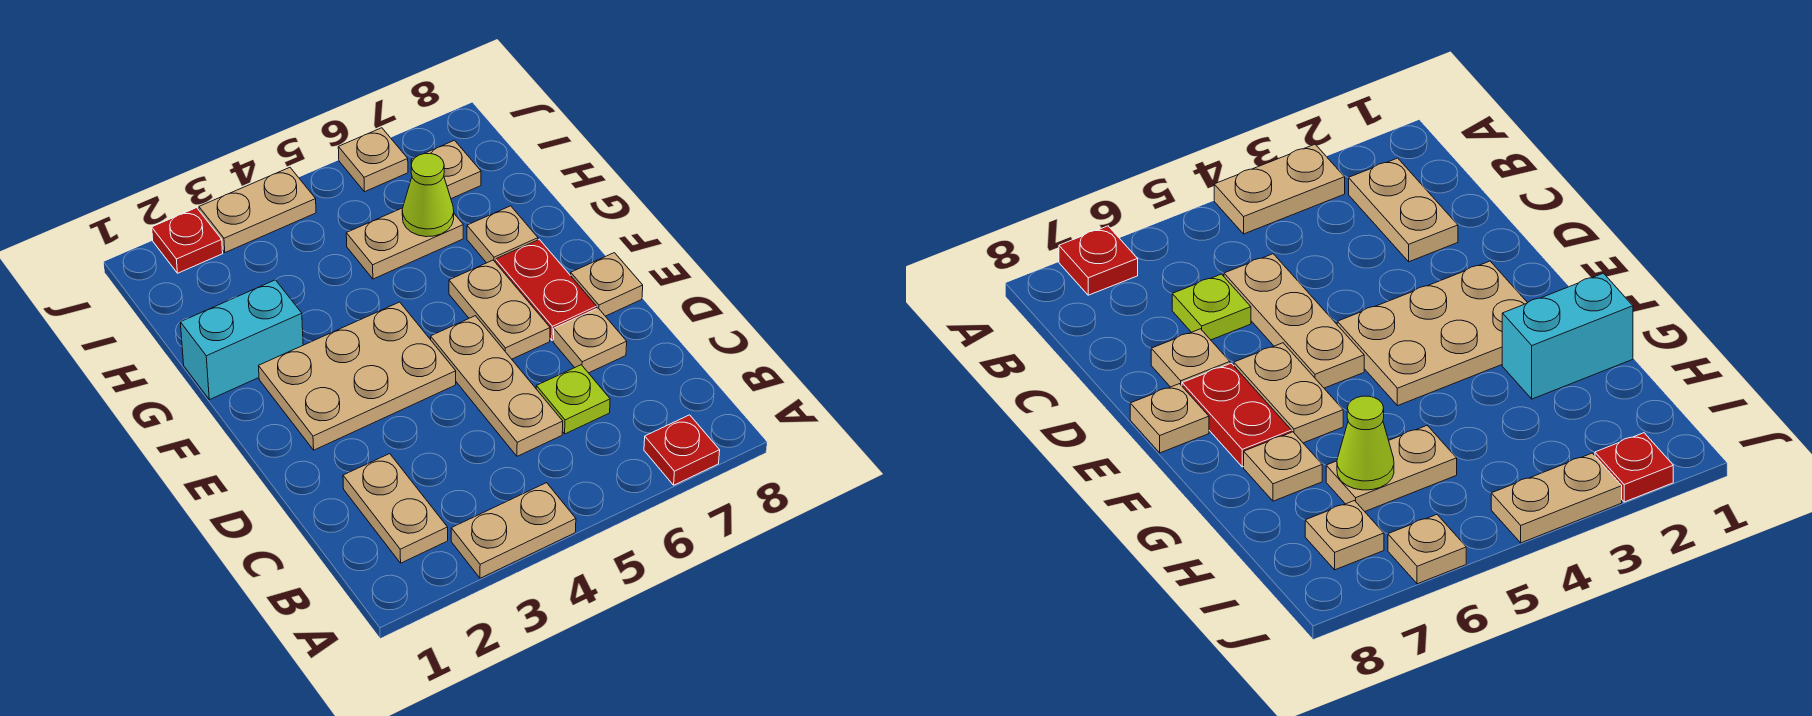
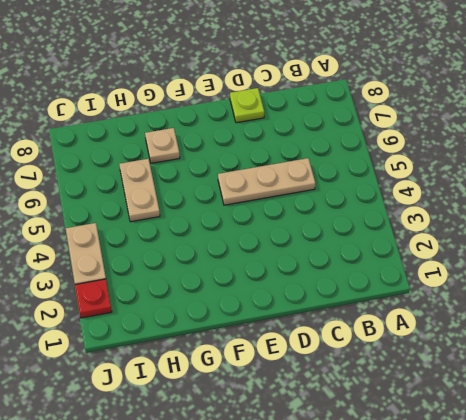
lime 1x1 plate [230,88,264,123] -> lime 1x1 plate moved to [536,365,610,434]
none -> tan 1x2 plate [451,483,576,578]
none -> red 1x1 plate [644,415,720,485]
none -> tan 1x2 plate [343,454,448,563]

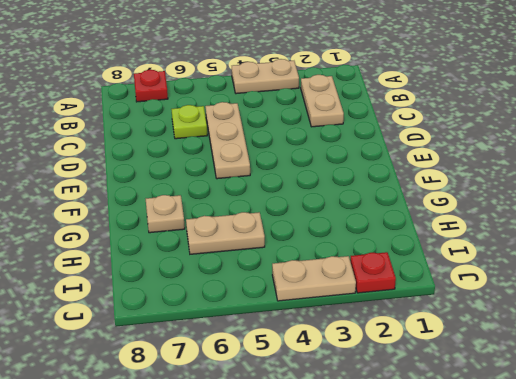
none -> tan 1x1 plate [553,308,627,373]
none -> tan 2x3 plate [259,302,456,450]
none -> tan 1x2 plate [449,260,550,359]

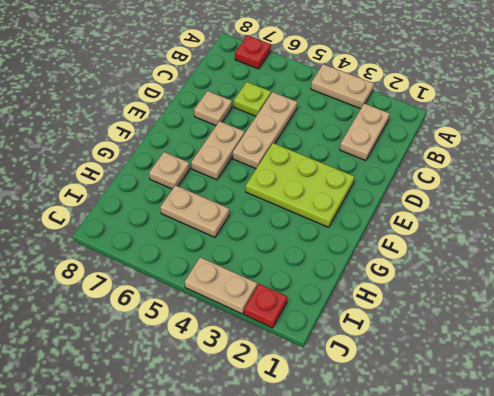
lime 2x3 plate [246,143,354,227] -> tan 2x3 plate [259,302,456,450]
none -> red 1x2 plate [495,239,597,341]
none -> tan 1x1 plate [571,253,643,316]
none -> cyan 1x2 brick [180,280,303,400]

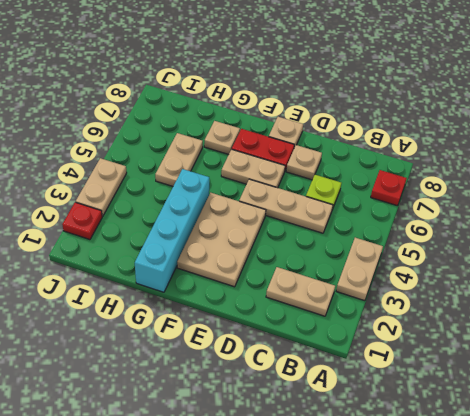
cyan 1x4 brick [135,169,209,292] -> cyan 1x2 brick [180,280,303,400]
none -> tan 1x1 plate [411,140,481,199]
none -> tan 1x1 plate [338,128,408,192]
none -> lime 1x1 cone [402,153,454,237]

